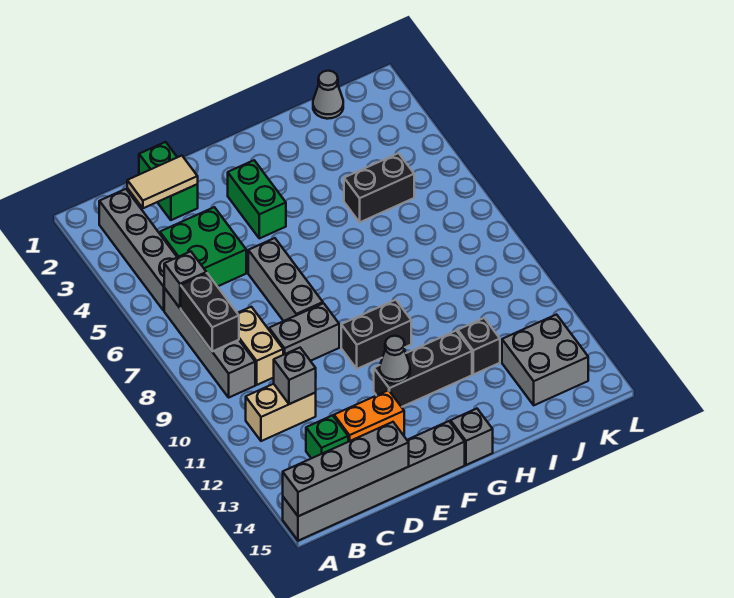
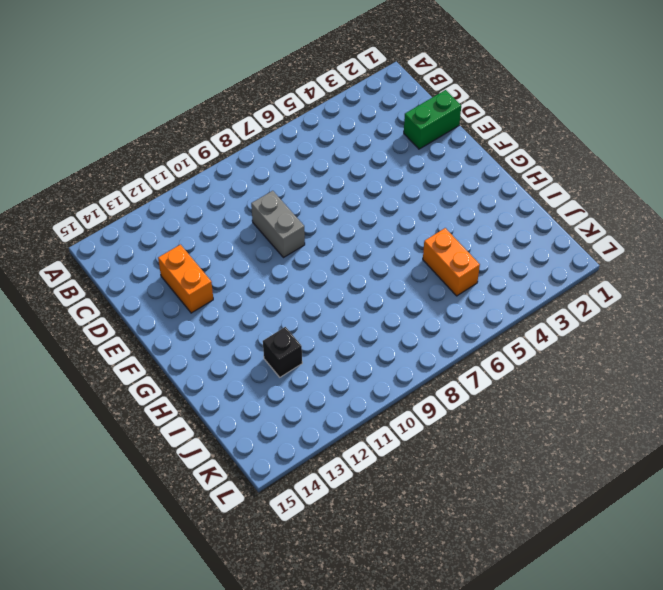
orange 1x2 brick [423,228,480,296] -> black 1x2 brick [344,153,414,222]
none -> grey 1x6 brick [283,421,465,541]
none -> grey 1x4 brick [99,189,177,310]
none -> grey 1x4 brick [164,288,255,397]

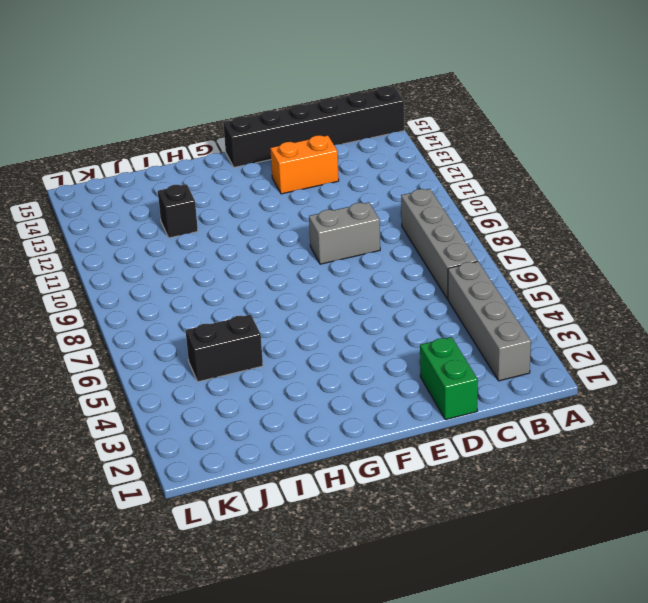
black 1x6 brick [223,86,404,167] -> grey 1x6 brick [283,421,465,541]
none -> tan 1x2 brick [246,384,316,441]
none -> green 2x2 brick [160,207,246,287]
none -> tan 1x2 brick [238,307,283,385]

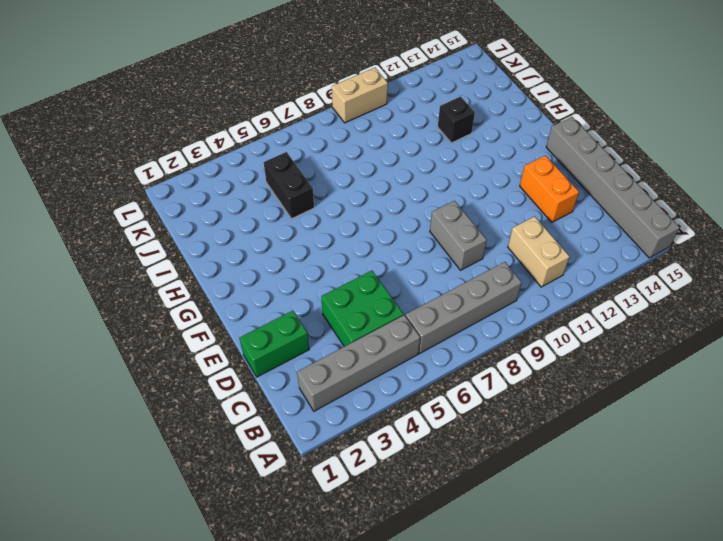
tan 1x2 brick [332,68,388,123] -> tan 1x2 brick moved to [238,307,283,385]
none -> green 1x1 brick [306,415,348,458]
none -> grey 1x3 brick [248,238,323,321]
none -> green 1x2 brick [228,160,286,238]

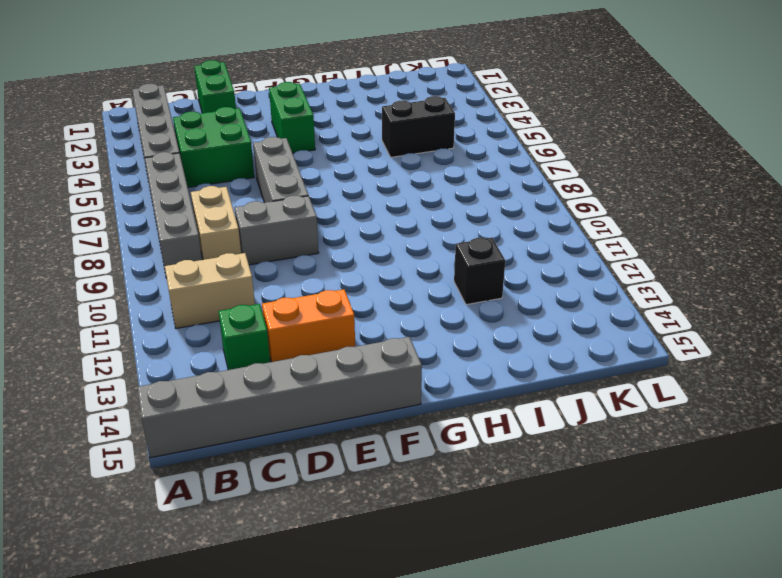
none -> black 1x2 brick [341,300,411,369]
none -> black 1x3 brick [374,331,472,407]
none -> grey 1x1 brick [451,409,493,465]

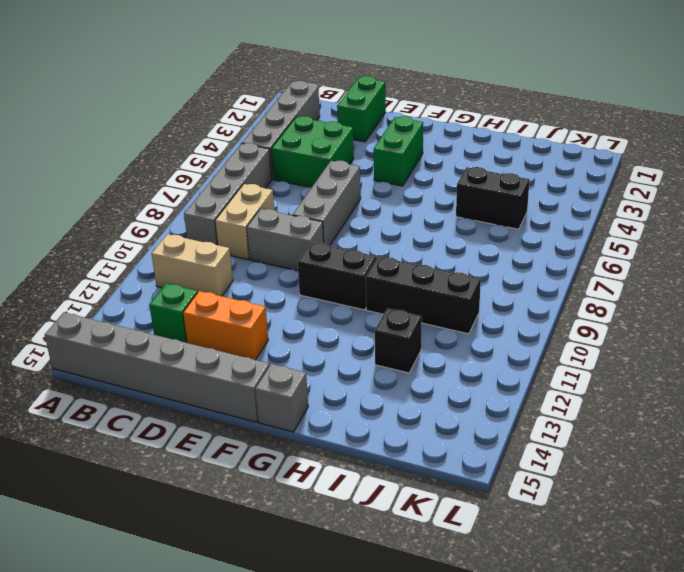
black 1x3 brick [366,257,481,334] -> black 1x3 brick moved to [374,331,472,407]
none -> grey 1x1 cone [313,71,343,119]
none -> grey 2x2 brick [502,315,588,405]
none -> grey 1x4 brick [283,422,409,516]

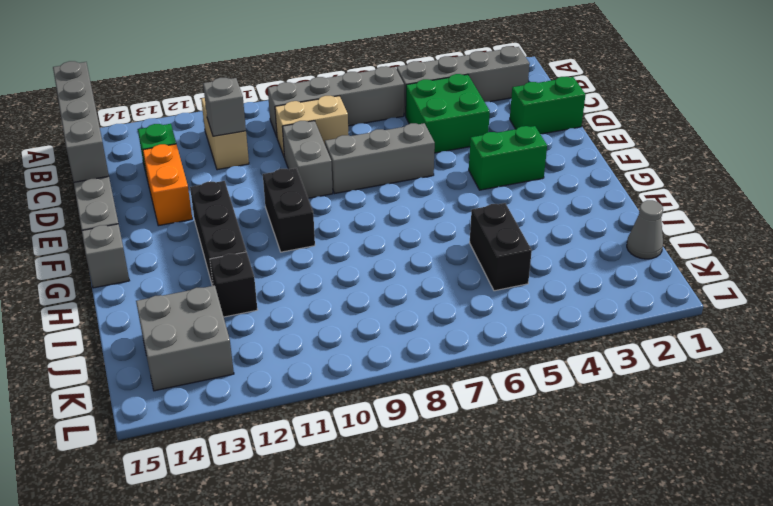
none -> grey 1x1 brick [164,251,206,308]
none -> black 1x2 brick [181,273,239,351]
none -> tan 1x2 tile [127,156,198,208]

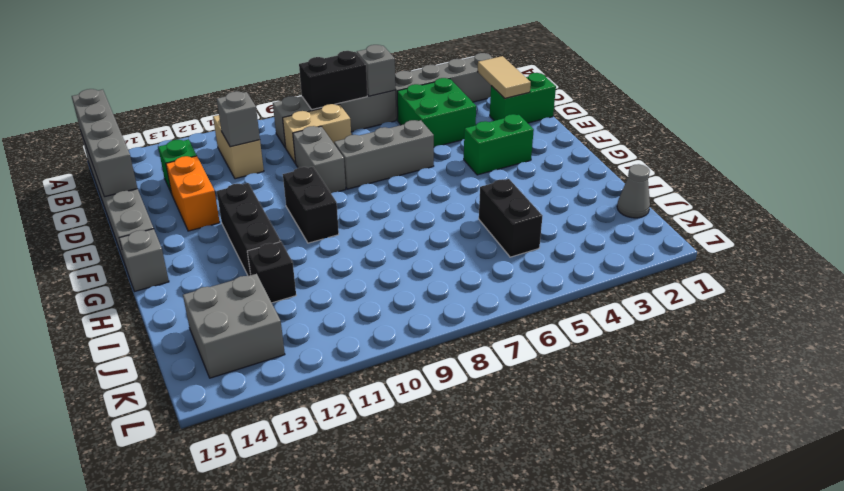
none -> grey 1x1 cone [380,336,410,384]

